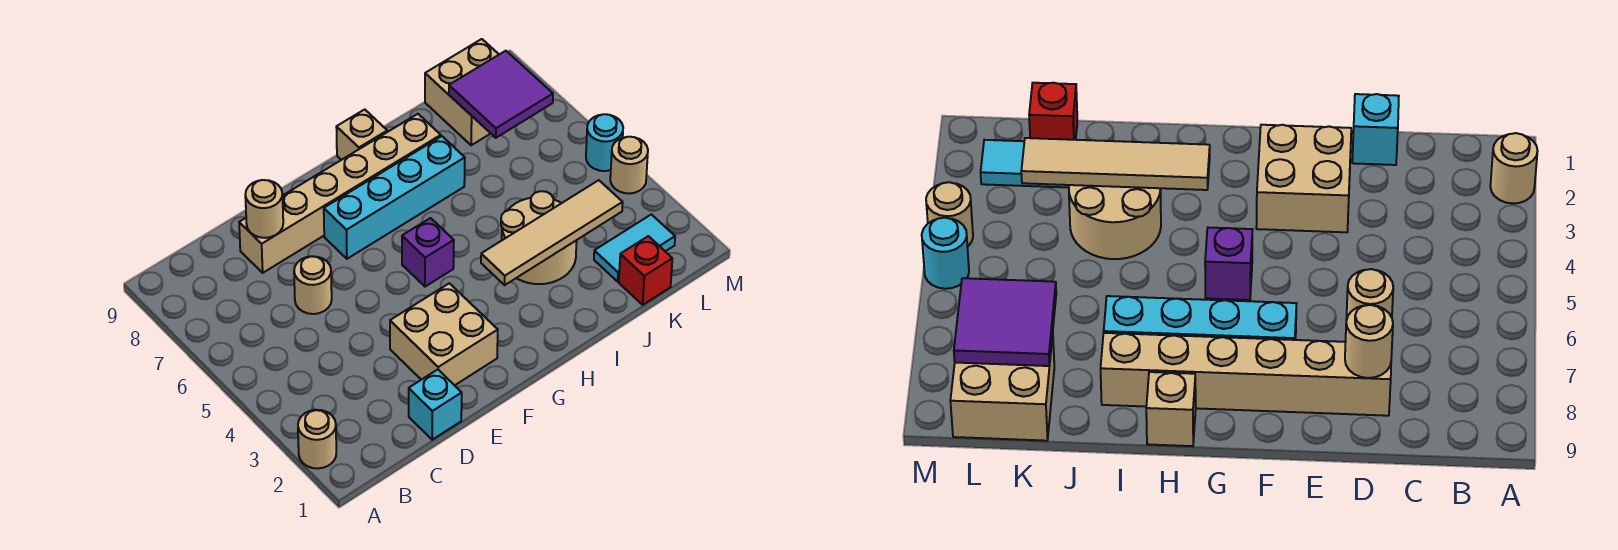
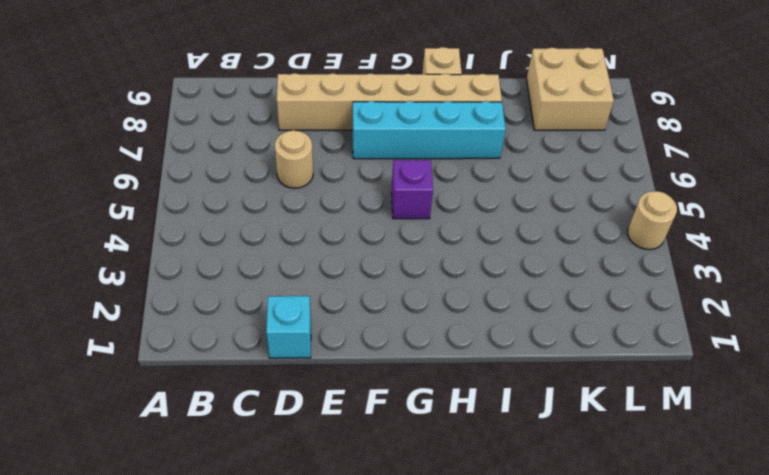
none -> tan 1x1 round brick [298,410,336,469]
none -> tan 2x2 brick [390,283,498,385]
none -> tan 2x2 round brick [501,191,577,284]

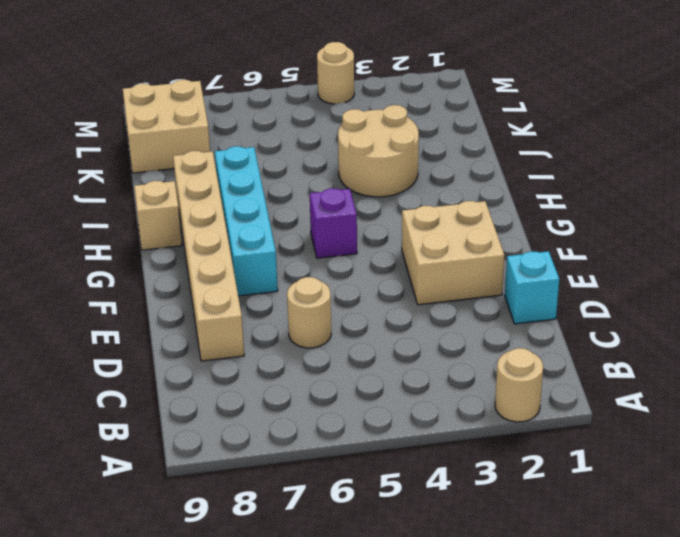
none -> red 1x1 brick [619,236,672,305]
none -> cyan 1x2 tile [594,214,675,281]
none -> cyan 1x1 round brick [586,114,623,171]

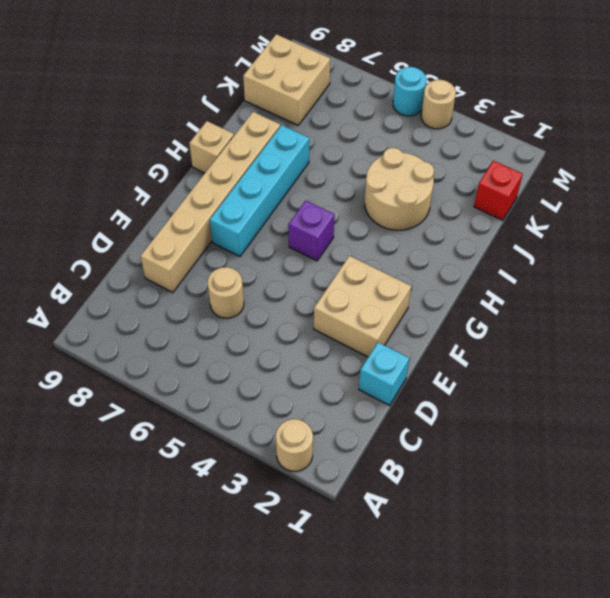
none -> cyan 1x2 tile [594,214,675,281]
none -> tan 1x1 round brick [245,180,283,238]
none -> tan 1x4 tile [481,180,623,285]

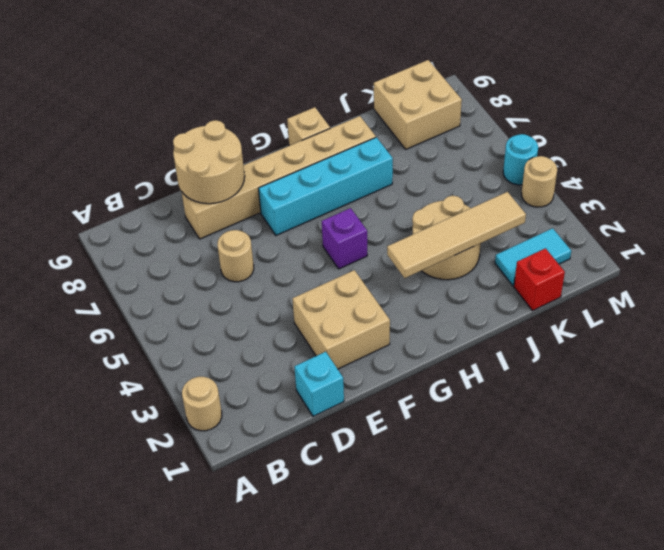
tan 2x2 round brick [173,120,245,204] -> tan 1x1 round brick [245,180,283,238]
none -> purple 2x2 tile [449,51,553,138]

